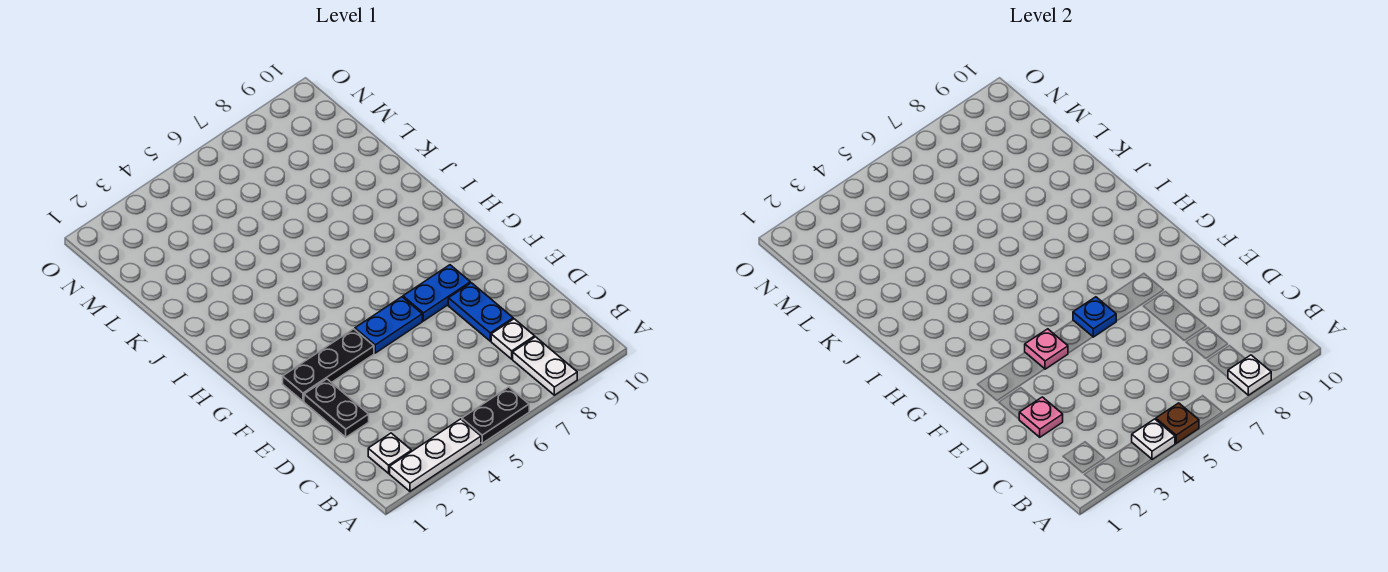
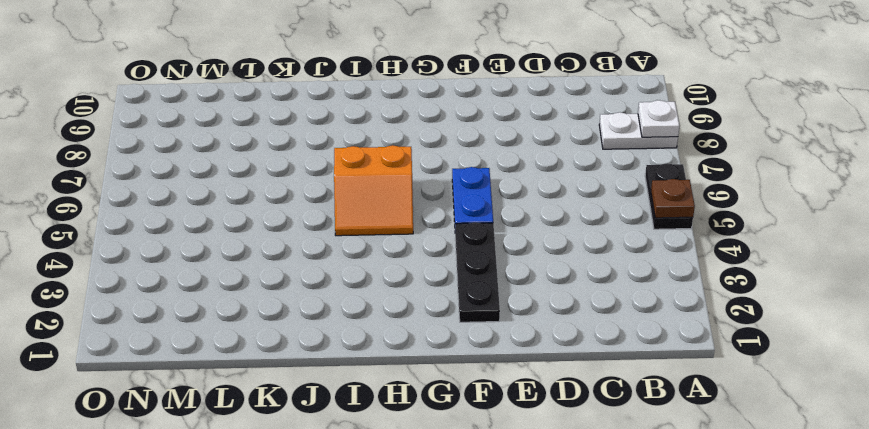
orange 2x2 slope [334,145,413,236] -> none
none -> white 1x3 plate [390,419,481,491]
none -> white 1x1 plate [368,433,412,473]
none -> white 1x1 plate [491,319,535,359]

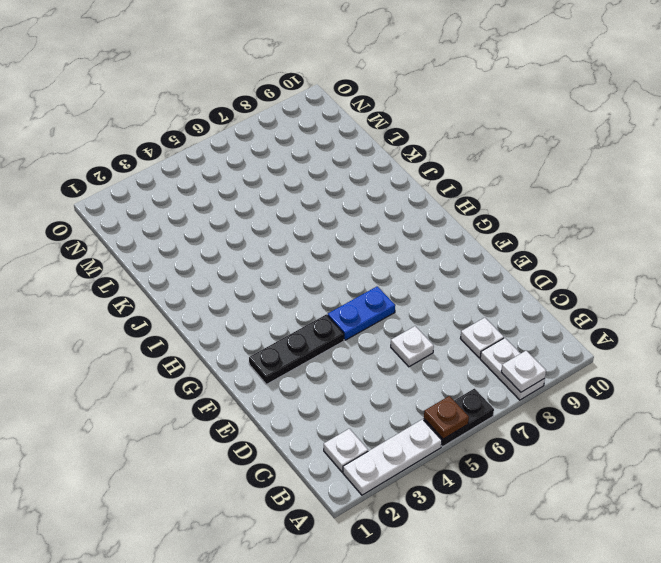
white 1x1 plate [391,326,434,367] -> white 1x1 plate moved to [1132,419,1175,459]
none -> black 1x2 plate [304,379,369,437]
none -> blue 1x2 plate [448,283,513,341]
none -> blue 1x2 plate [403,265,470,321]

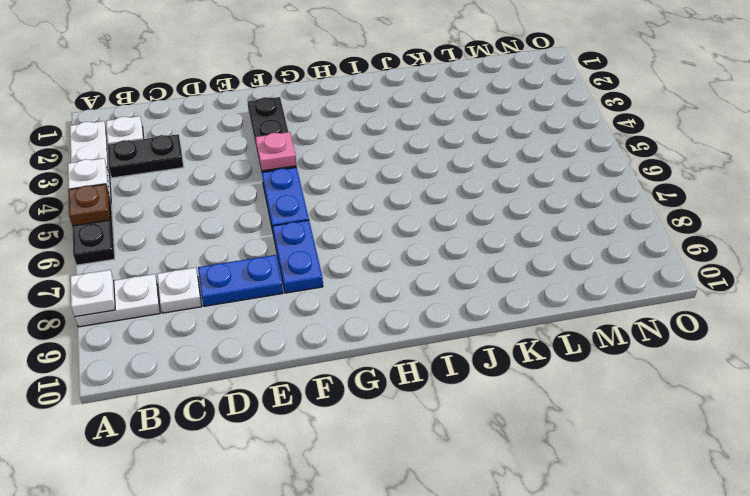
black 1x2 plate [108,134,183,178] -> black 1x2 plate moved to [304,379,369,437]
none -> pink 1x1 plate [1019,397,1063,437]
none -> blue 1x1 plate [1073,297,1116,337]

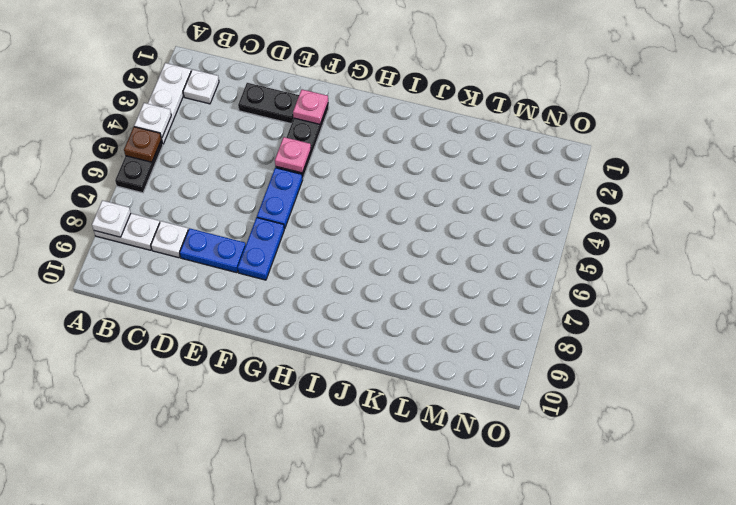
pink 1x1 plate [293,90,328,124] -> pink 1x1 plate moved to [1019,397,1063,437]
none -> blue 1x1 plate [1073,297,1116,337]

